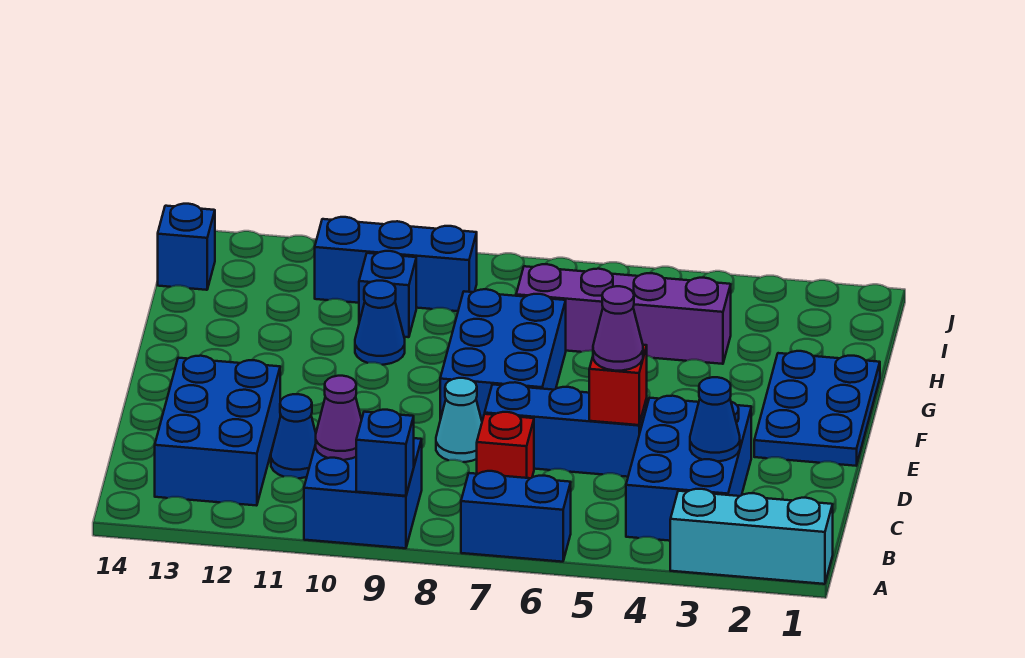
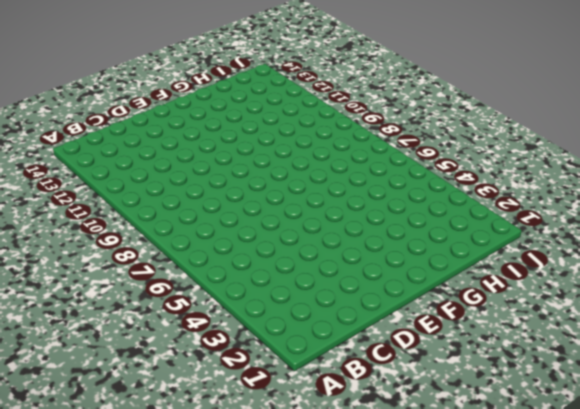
none -> cyan 1x3 brick [670,489,833,584]
none -> blue 1x2 brick [461,471,571,562]
none -> blue 2x2 brick [304,438,422,548]

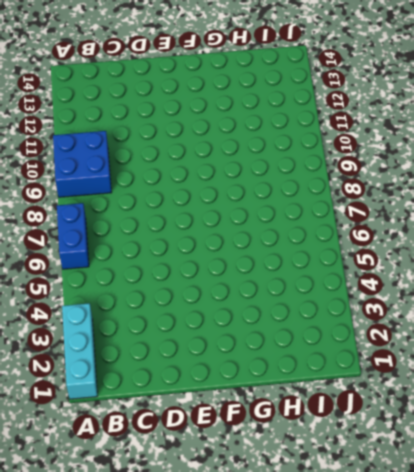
none -> blue 2x3 brick [626,396,751,541]
none -> blue 2x3 brick [155,356,280,506]
none -> red 1x1 brick [477,412,534,478]

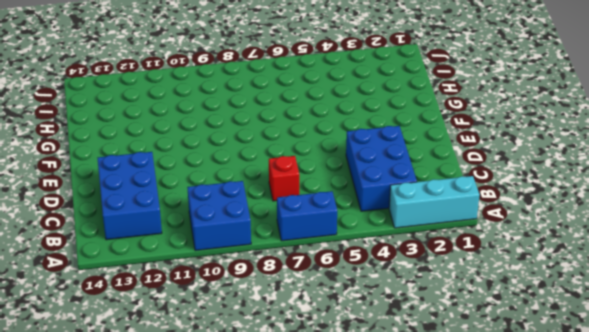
none -> blue 1x1 cone [271,394,316,478]
none -> blue 1x3 brick [485,382,647,477]
none -> cyan 1x1 cone [436,378,482,462]

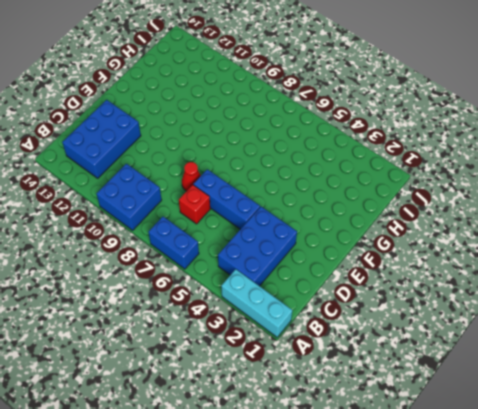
red 1x1 cone [182,162,201,191] -> cyan 1x1 cone [436,378,482,462]
none -> blue 1x1 cone [271,394,316,478]
none -> blue 2x3 plate [754,351,880,466]
none -> blue 2x3 brick [440,289,566,421]

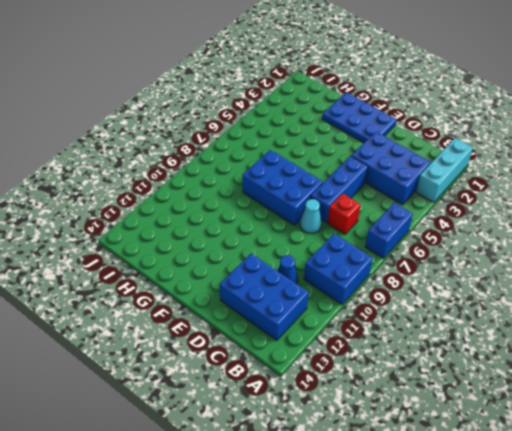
none -> blue 1x1 cone [355,281,405,365]
none -> purple 1x4 brick [516,264,731,364]
none -> blue 1x1 brick [359,251,416,337]

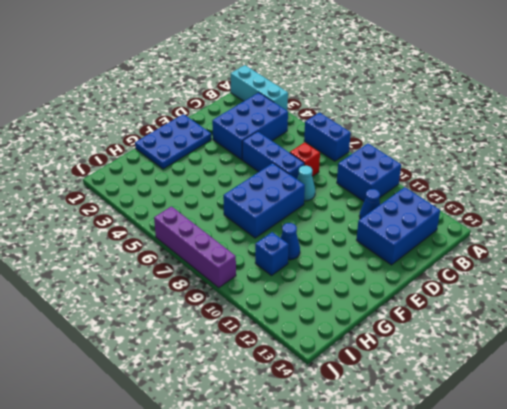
purple 1x4 brick [154,206,236,288] -> purple 1x4 brick moved to [516,264,731,364]
none -> blue 1x3 brick [315,217,477,311]
none -> blue 1x1 brick [158,204,215,290]
none -> blue 1x1 brick [356,410,414,496]

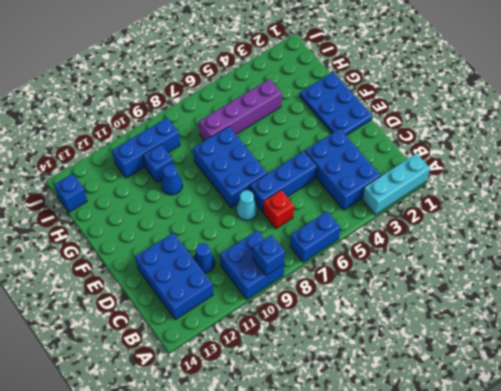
none -> purple 1x1 cone [316,376,362,460]
none -> blue 1x1 cone [690,377,740,461]
none -> red 1x1 brick [589,345,647,425]

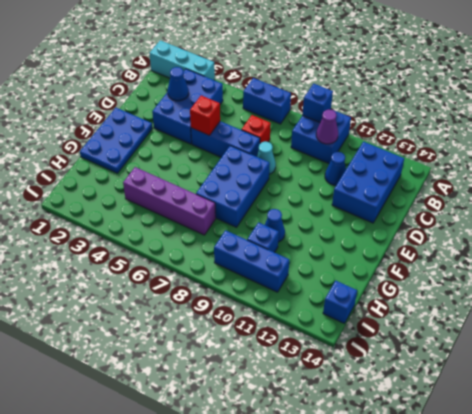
none -> purple 1x1 cone [593,286,643,371]

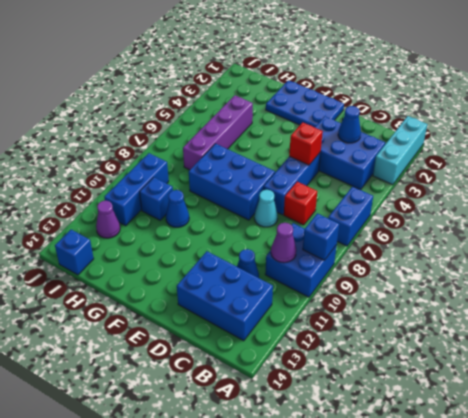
purple 1x1 cone [96,201,120,238] -> purple 1x1 cone moved to [593,286,643,371]

